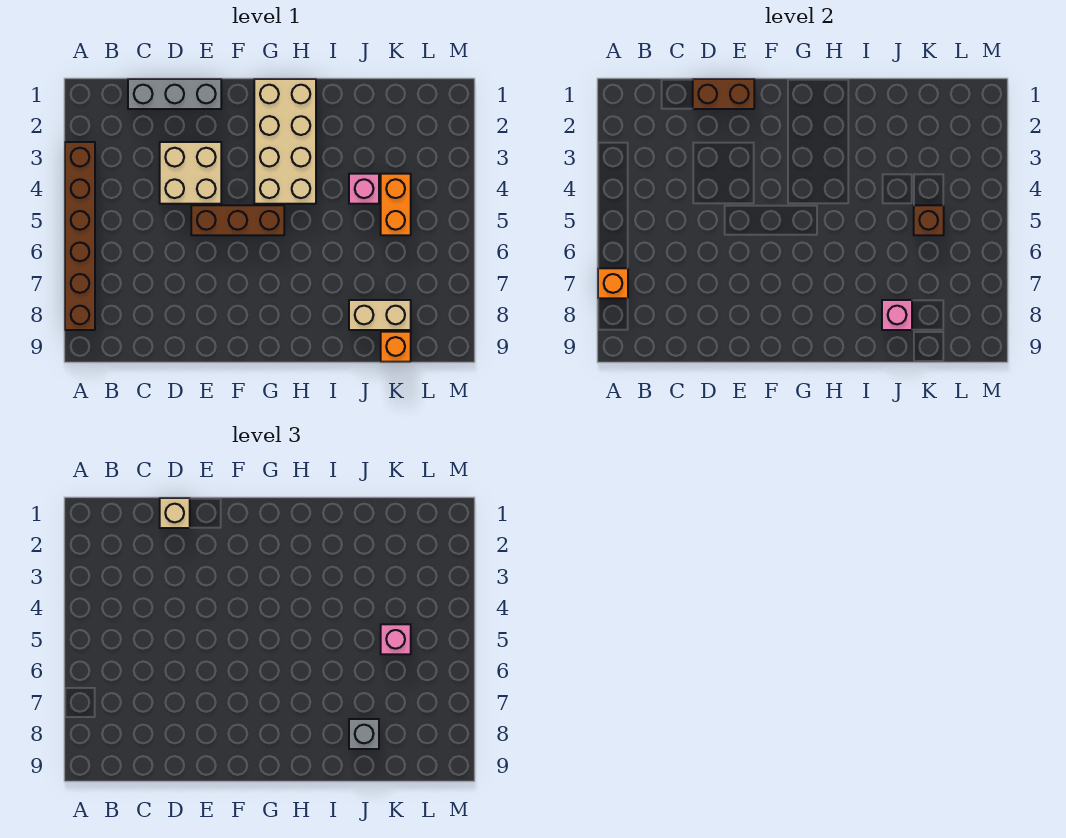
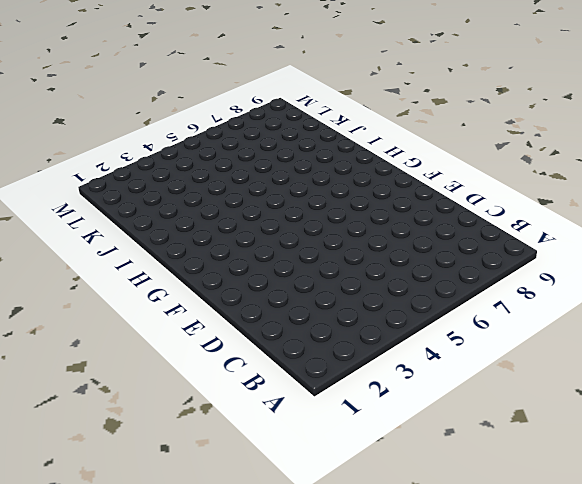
none -> brown 1x6 brick [65,142,95,330]
none -> grey 1x3 brick [128,79,221,109]
none -> tan 2x2 brick [160,142,221,204]

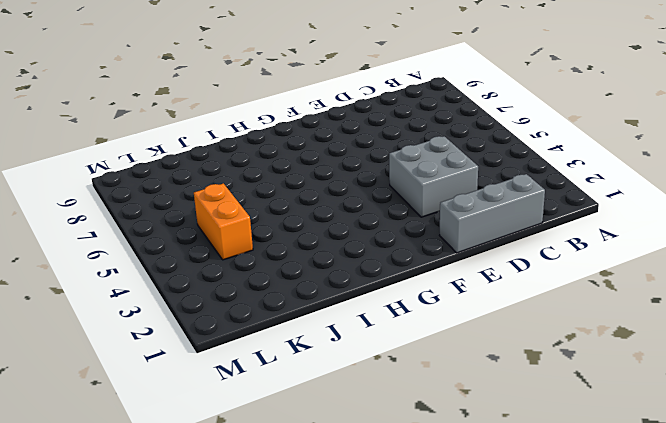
grey 2x2 brick [389,136,478,217] -> tan 2x2 brick [160,142,221,204]
none -> brown 1x6 brick [65,142,95,330]
none -> brown 1x3 brick [191,205,284,235]
none -> tan 2x4 brick [254,79,316,204]

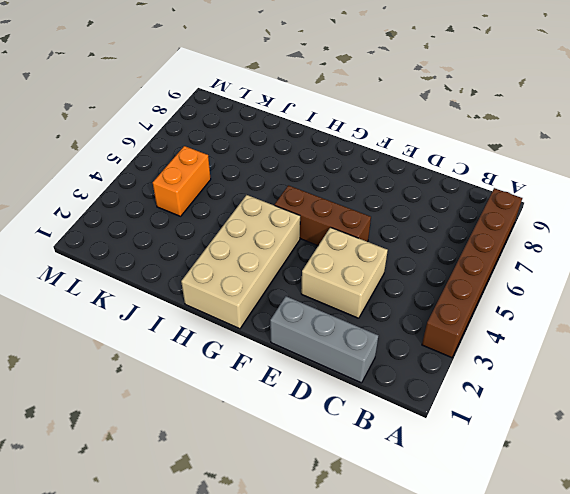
none -> pink 1x1 brick [349,174,379,204]
none -> tan 1x2 brick [349,300,411,330]
none -> orange 1x1 brick [381,332,411,362]

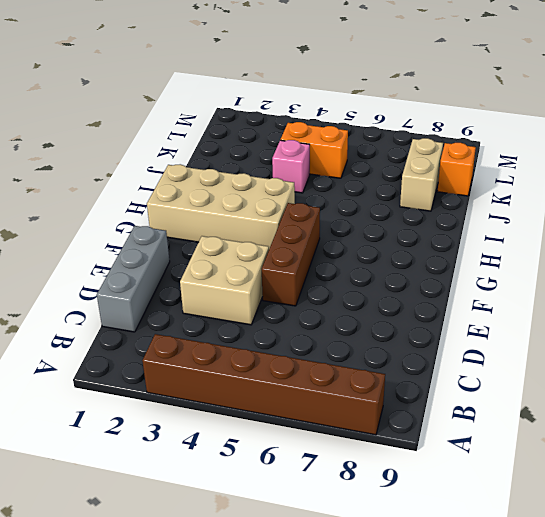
none -> orange 1x1 brick [598,268,628,298]
none -> brown 1x2 brick [693,79,754,109]
none -> pink 1x1 brick [882,300,912,330]

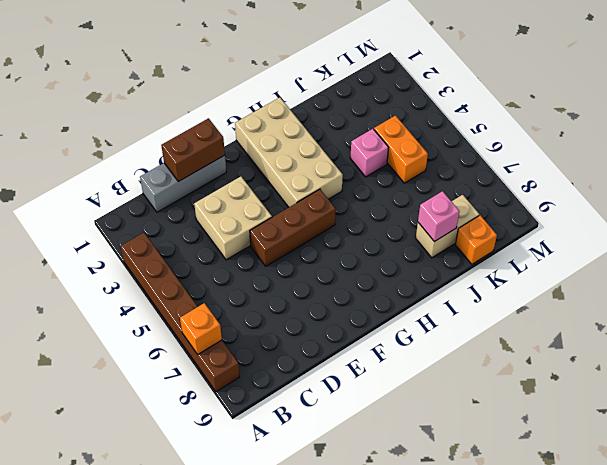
none -> brown 1x1 brick [914,205,944,235]
none -> tan 1x1 brick [160,498,190,528]
none -> grey 1x1 brick [349,719,379,749]

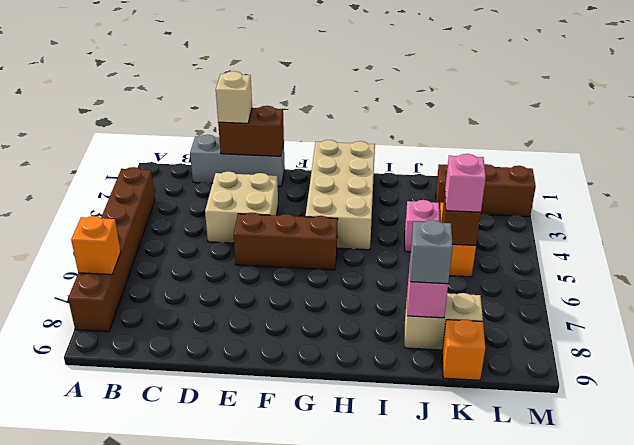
brown 1x3 brick [436,164,536,217] -> none

